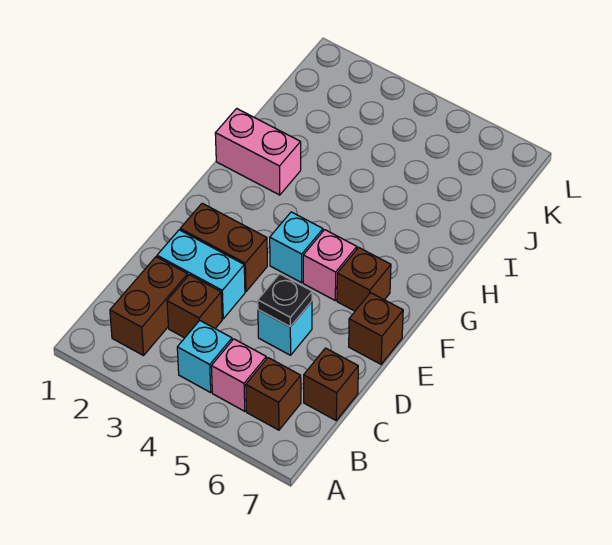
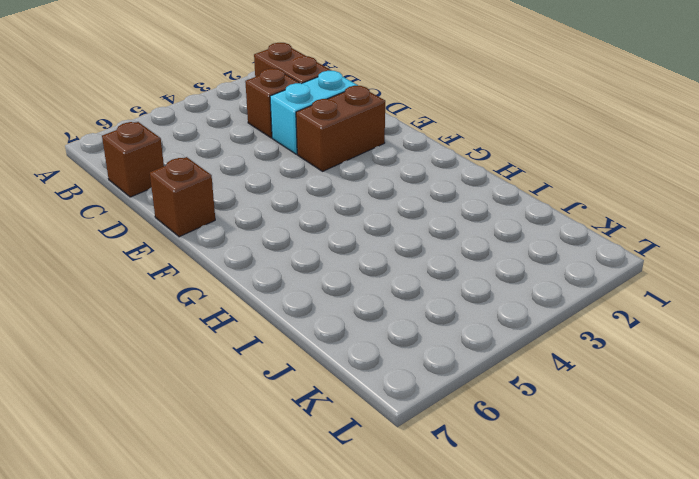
none -> cyan 1x1 brick [177,320,232,392]
none -> pink 1x1 brick [211,339,266,411]
none -> brown 1x1 brick [246,358,301,430]

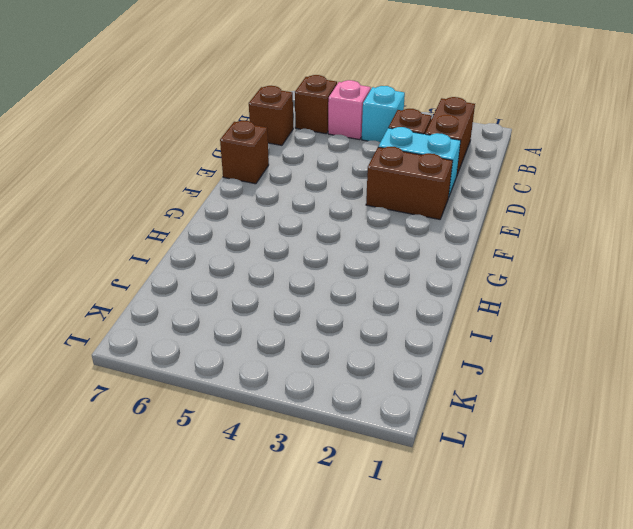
none -> cyan 1x1 brick [258,301,312,355]
none -> cyan 1x1 brick [270,212,323,283]
none -> pink 1x1 brick [303,230,357,300]

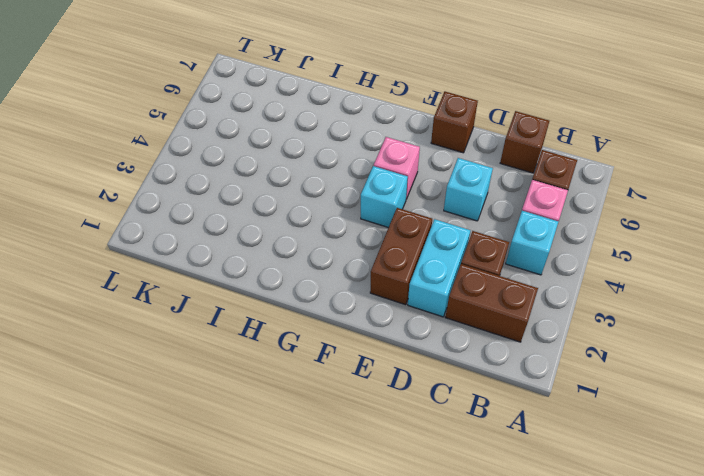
none -> brown 1x1 brick [337,247,391,311]
none -> pink 1x2 brick [215,109,301,195]
none -> black 1x1 plate [258,274,312,327]

